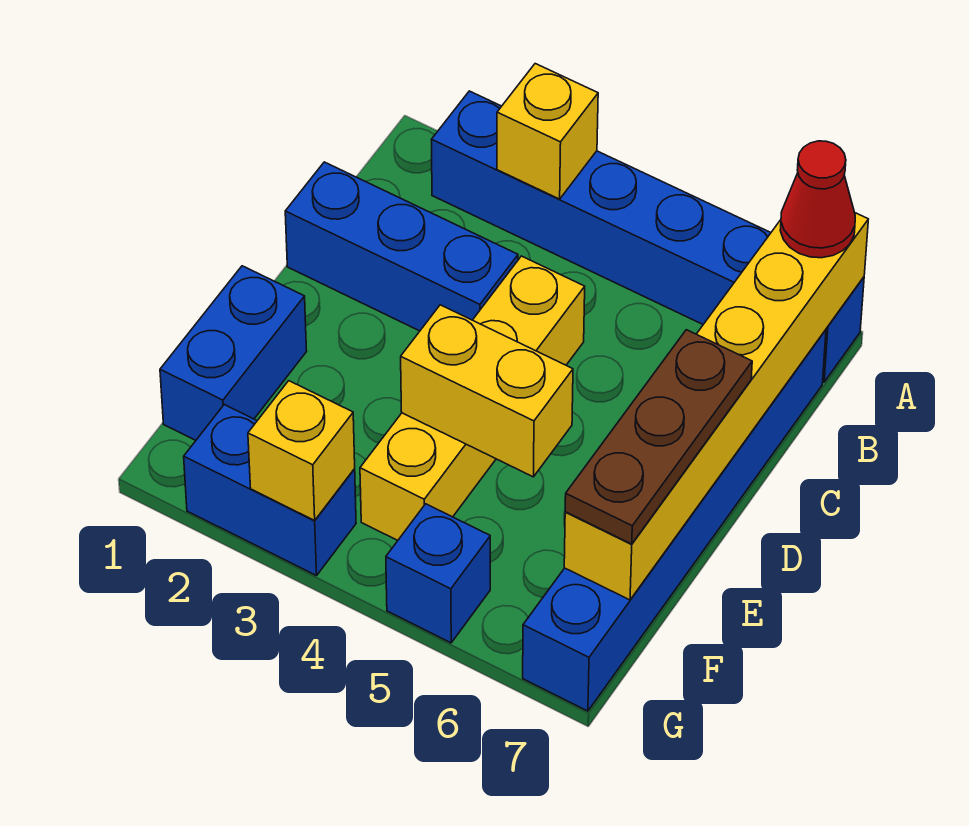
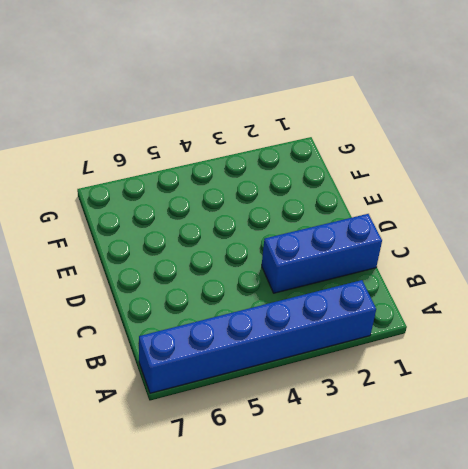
none -> blue 1x6 brick [523,330,826,711]
none -> yellow 1x4 brick [360,256,585,540]
none -> blue 1x2 brick [160,266,307,440]

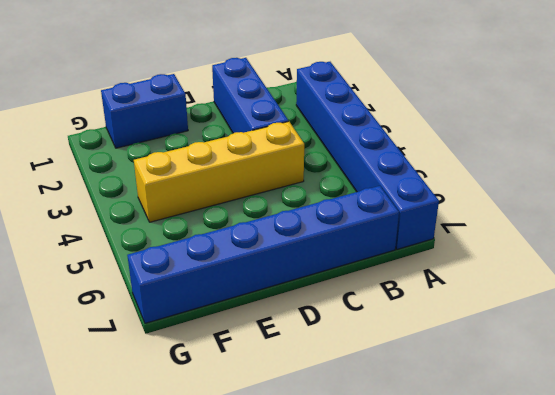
none -> blue 1x2 brick [184,405,356,576]
none -> blue 1x1 brick [386,504,490,643]
none -> yellow 1x1 brick [497,64,598,199]

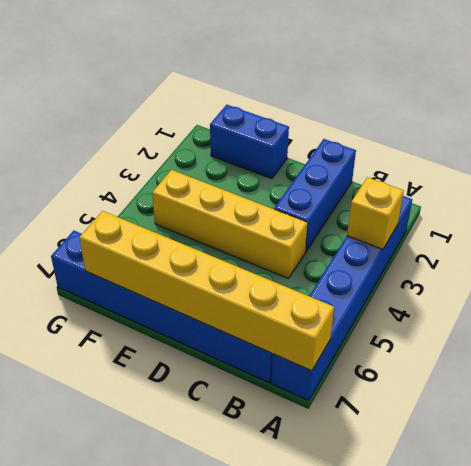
none -> blue 1x2 brick [184,405,356,576]
none -> blue 1x1 brick [386,504,490,643]
none -> yellow 1x2 brick [401,305,573,477]

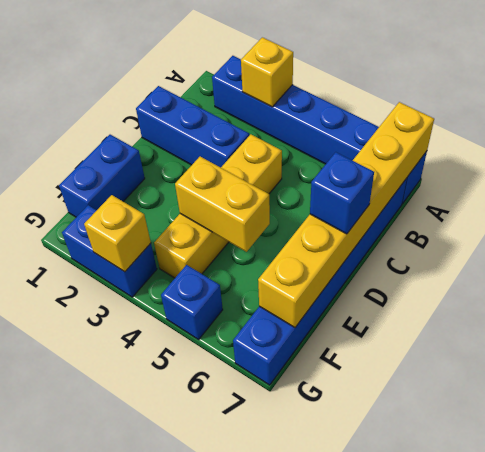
blue 1x1 brick [310,152,374,234] -> brown 1x3 plate [565,330,752,544]
none -> red 1x1 cone [780,141,855,258]

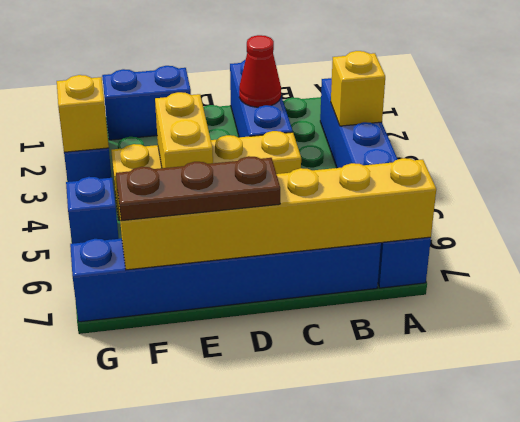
red 1x1 cone [239,35,281,107] -> red 1x1 cone moved to [780,141,855,258]

